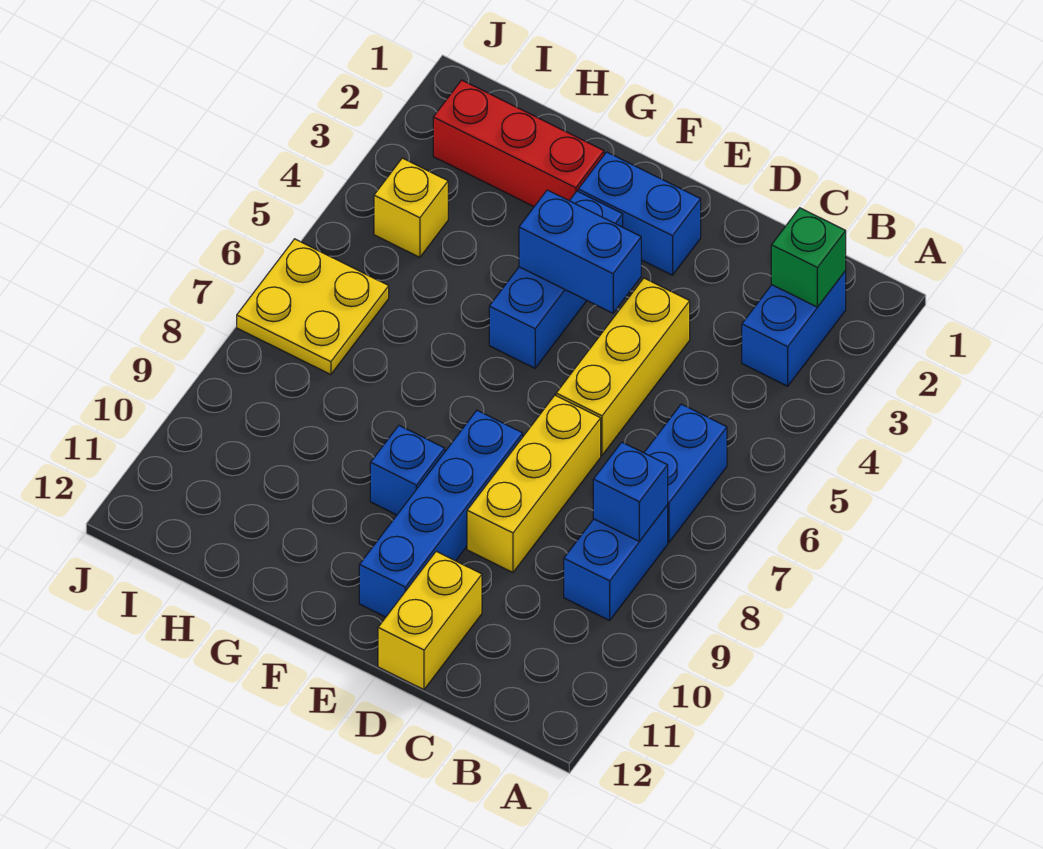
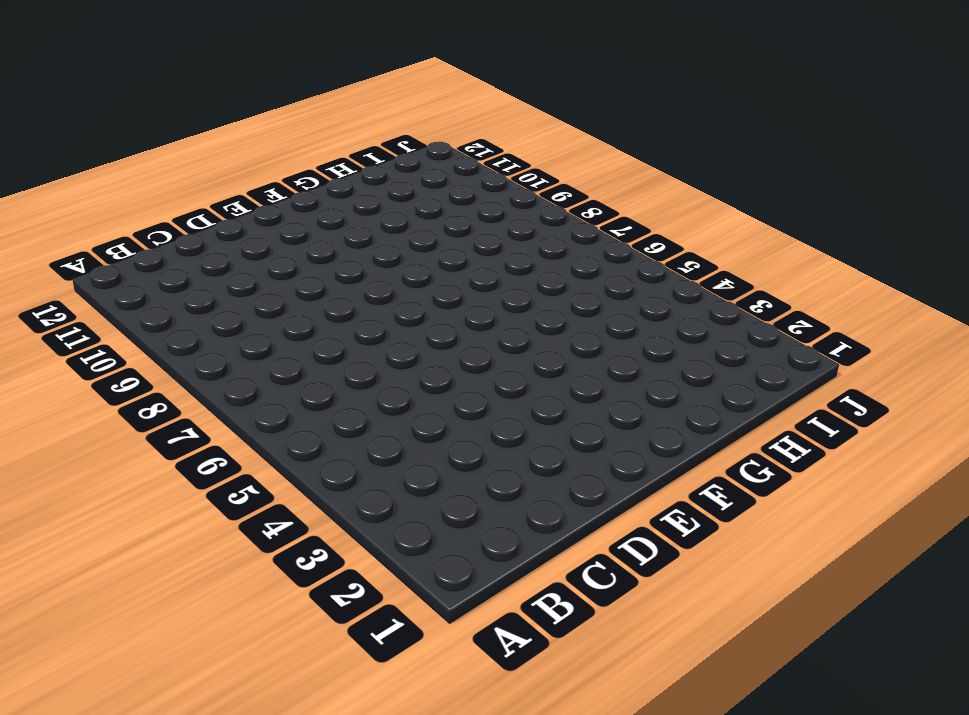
none -> blue 1x2 brick [742,271,846,386]
none -> blue 1x2 brick [644,404,727,542]
none -> blue 1x2 brick [564,505,668,620]

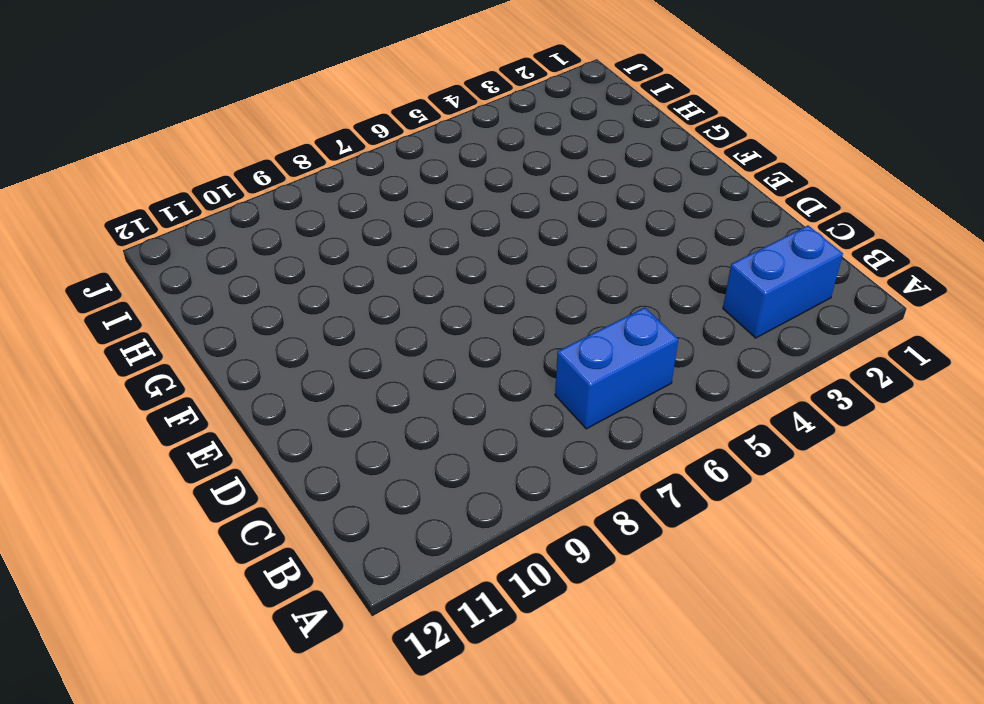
none -> blue 1x2 brick [564,505,668,620]
none -> yellow 1x3 brick [556,278,690,455]
none -> yellow 1x3 brick [467,395,601,572]

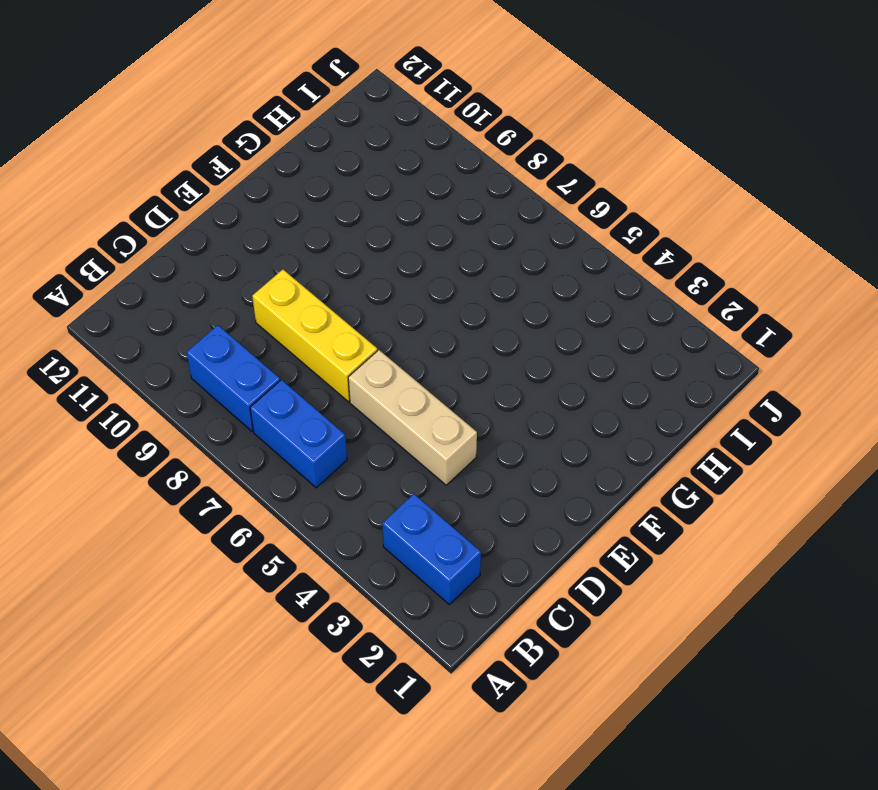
tan 1x3 brick [348,350,477,485] -> yellow 1x3 brick [556,278,690,455]
none -> yellow 1x2 brick [378,551,482,690]
none -> blue 1x2 brick [578,152,701,275]
none -> blue 1x4 brick [359,410,523,617]

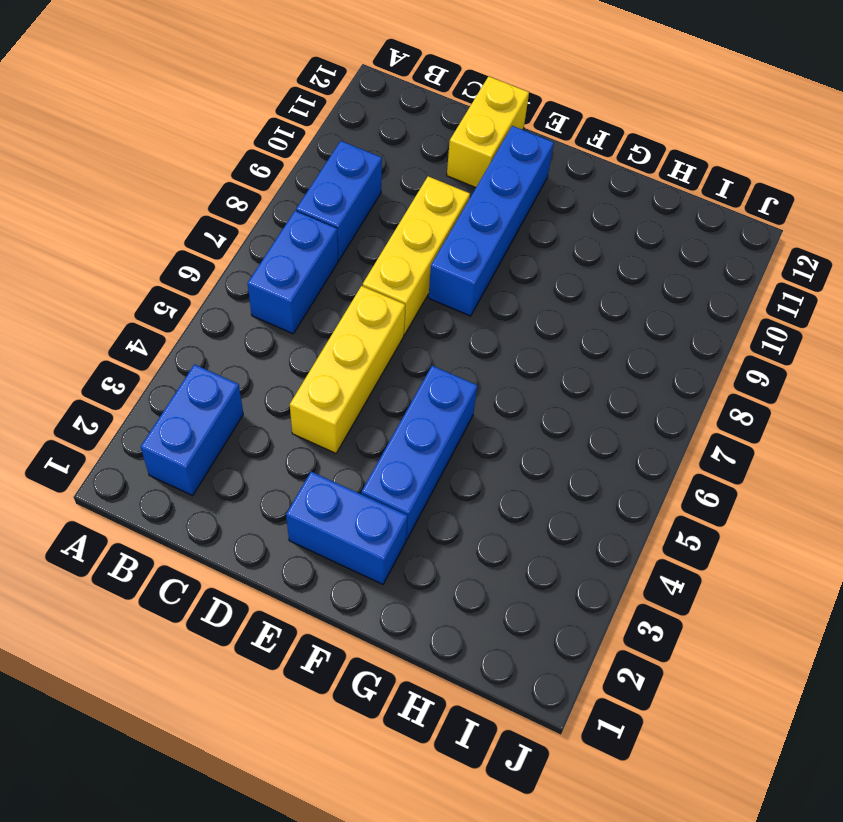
none -> blue 1x1 brick [370,426,445,515]
none -> red 1x3 brick [433,80,604,206]
none -> yellow 1x1 brick [374,158,448,257]

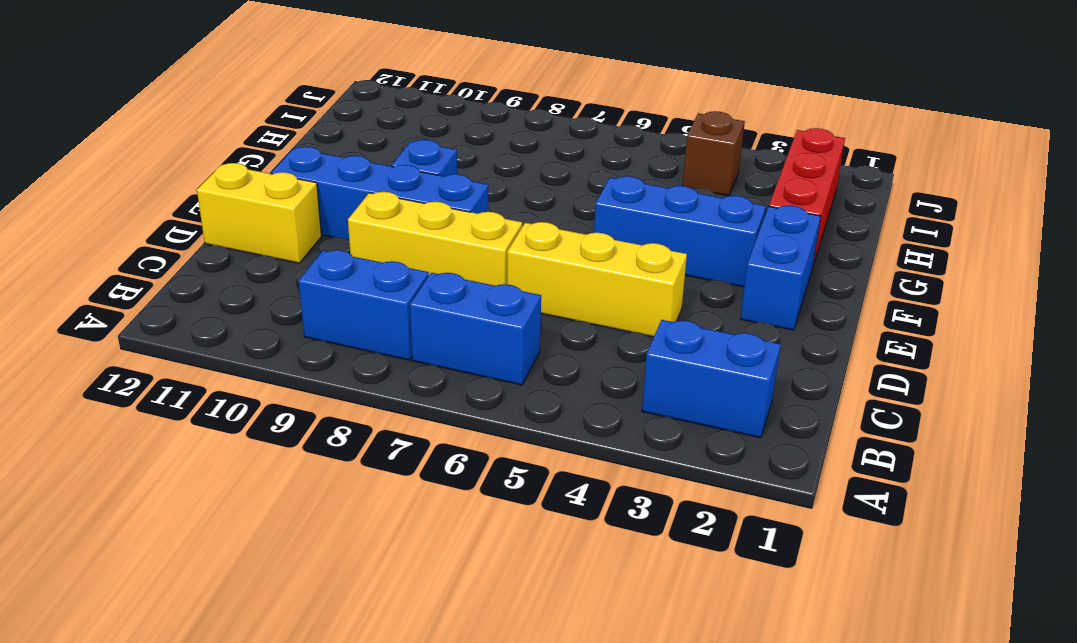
brown 1x1 brick [683,111,745,196] -> yellow 1x1 brick [374,158,448,257]
none -> yellow 2x2 plate [237,239,389,375]
none -> green 1x1 brick [771,208,846,307]
none -> blue 1x1 brick [593,442,668,541]

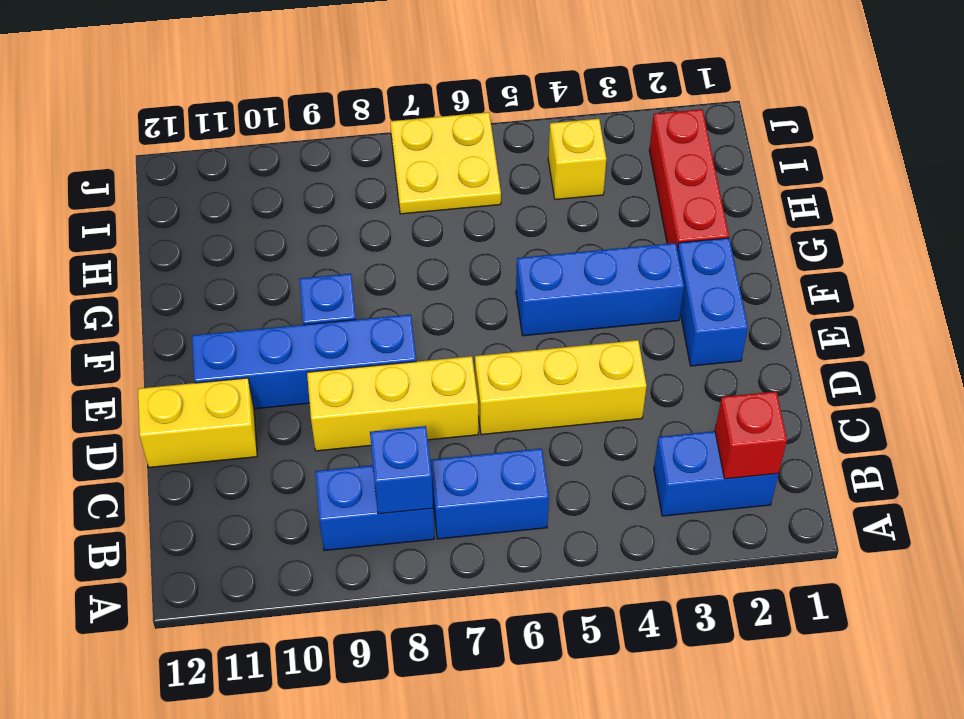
red 1x1 brick [715,392,787,479] -> green 1x1 brick [771,208,846,307]
none -> blue 1x2 brick [519,190,641,313]

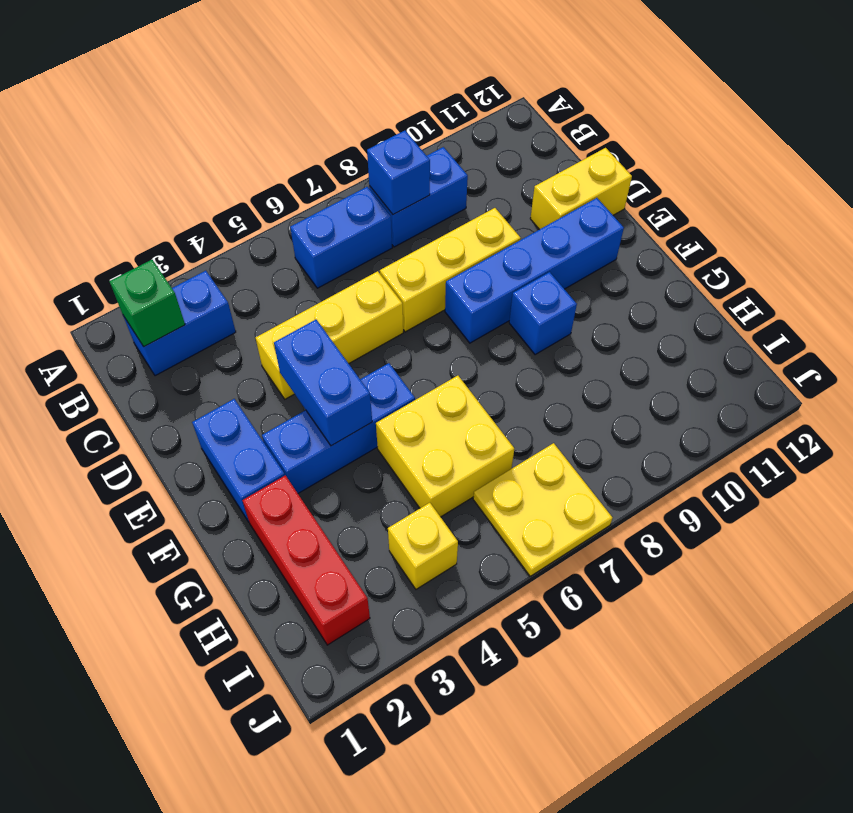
yellow 2x2 brick [376,376,514,517] -> none

